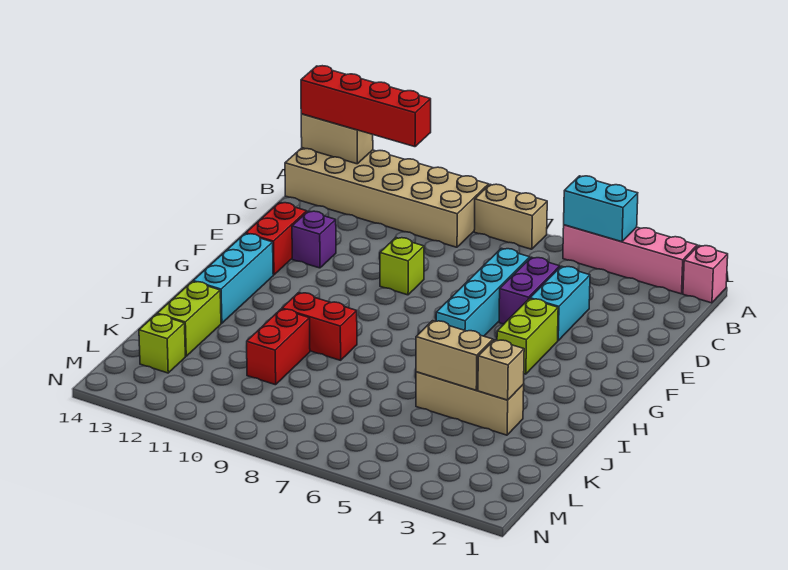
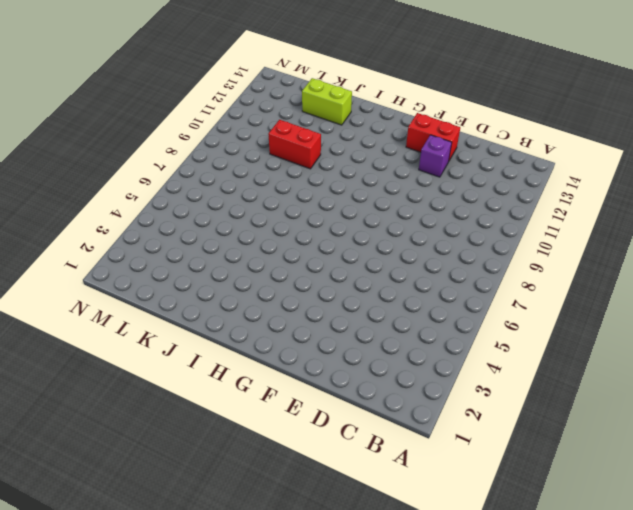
none -> pink 1x1 brick [683,246,728,303]
none -> pink 1x4 brick [563,225,697,294]
none -> tan 1x2 brick [474,184,547,249]

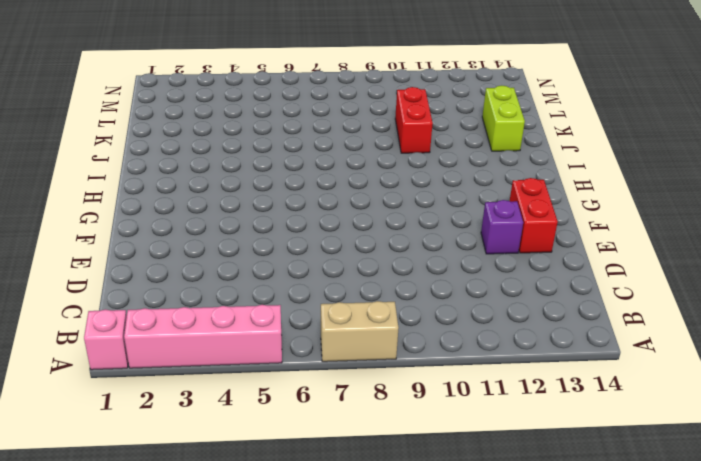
none -> tan 2x6 brick [285,148,489,247]
none -> cyan 1x2 brick [530,266,590,340]
none -> purple 1x2 brick [499,257,560,324]

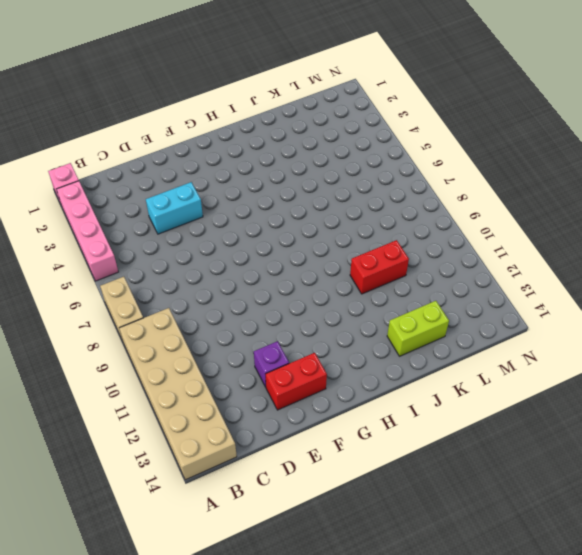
none -> purple 1x2 brick [499,257,560,324]
none -> cyan 1x4 brick [436,248,530,336]
none -> lime 1x1 brick [380,237,424,295]

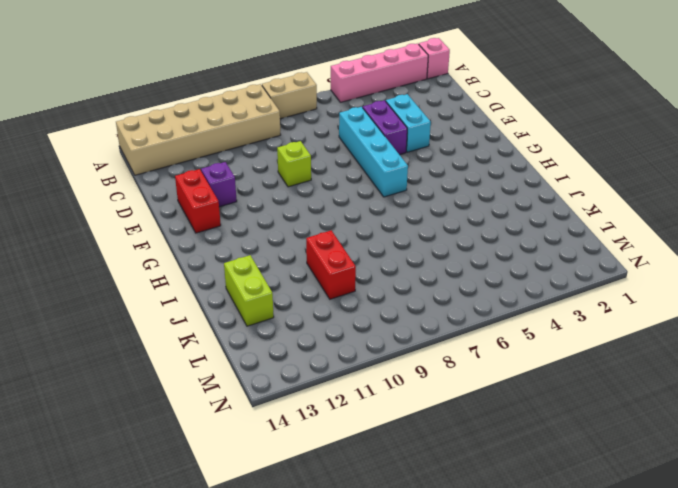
none -> lime 1x2 brick [497,299,558,374]
none -> cyan 1x3 brick [193,234,273,323]
none -> red 1x2 brick [282,293,357,360]

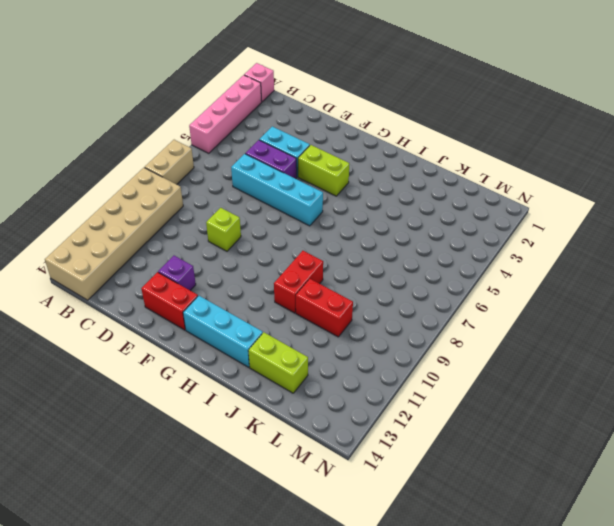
none -> tan 1x3 brick [416,372,524,435]
none -> lime 1x1 brick [139,314,185,373]
none -> cyan 1x2 brick [564,176,638,242]

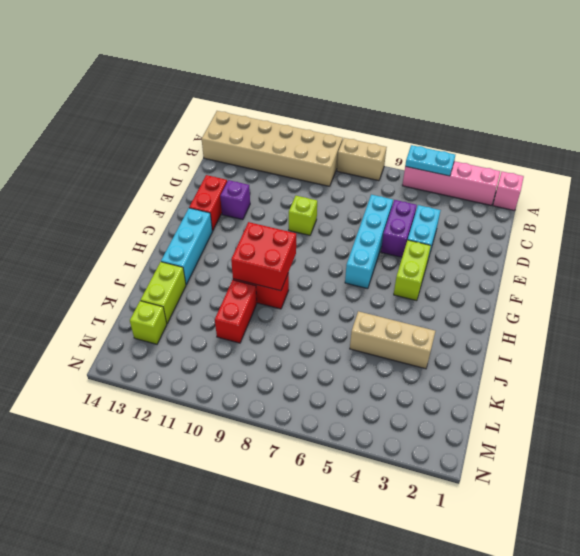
cyan 1x2 plate [405,145,455,176] -> cyan 1x2 brick [564,176,638,242]
red 2x2 brick [231,222,296,291] -> none
none -> tan 1x2 brick [301,114,373,164]
none -> tan 1x1 brick [478,340,524,400]
none -> tan 1x2 brick [416,321,493,390]

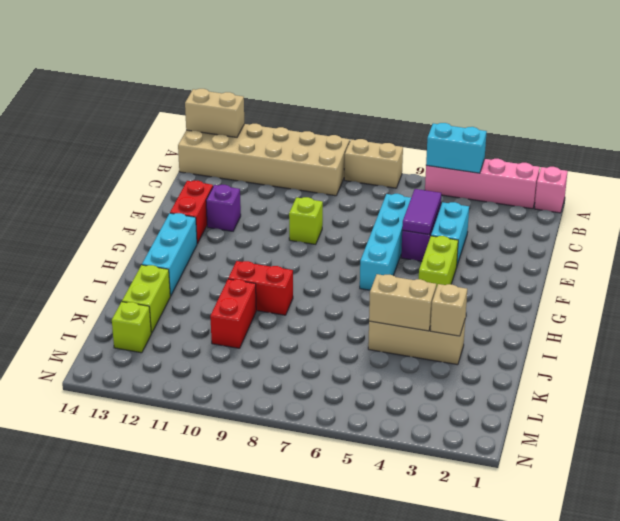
purple 1x2 tile [402,189,441,234] -> none
none -> red 1x4 brick [301,66,431,147]

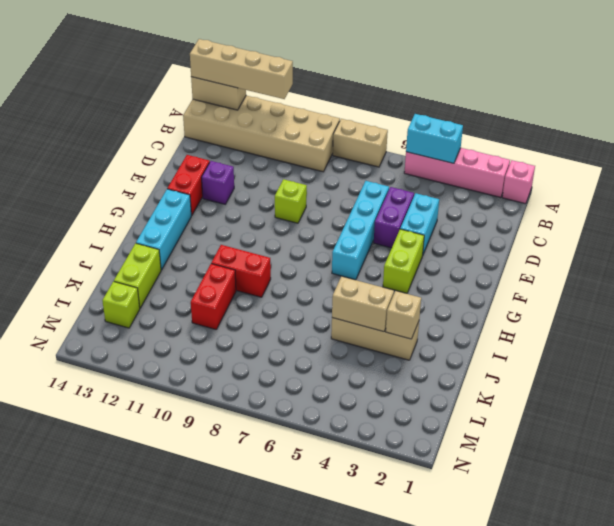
tan 1x4 brick [190,39,293,99] -> red 1x4 brick [301,66,431,147]

